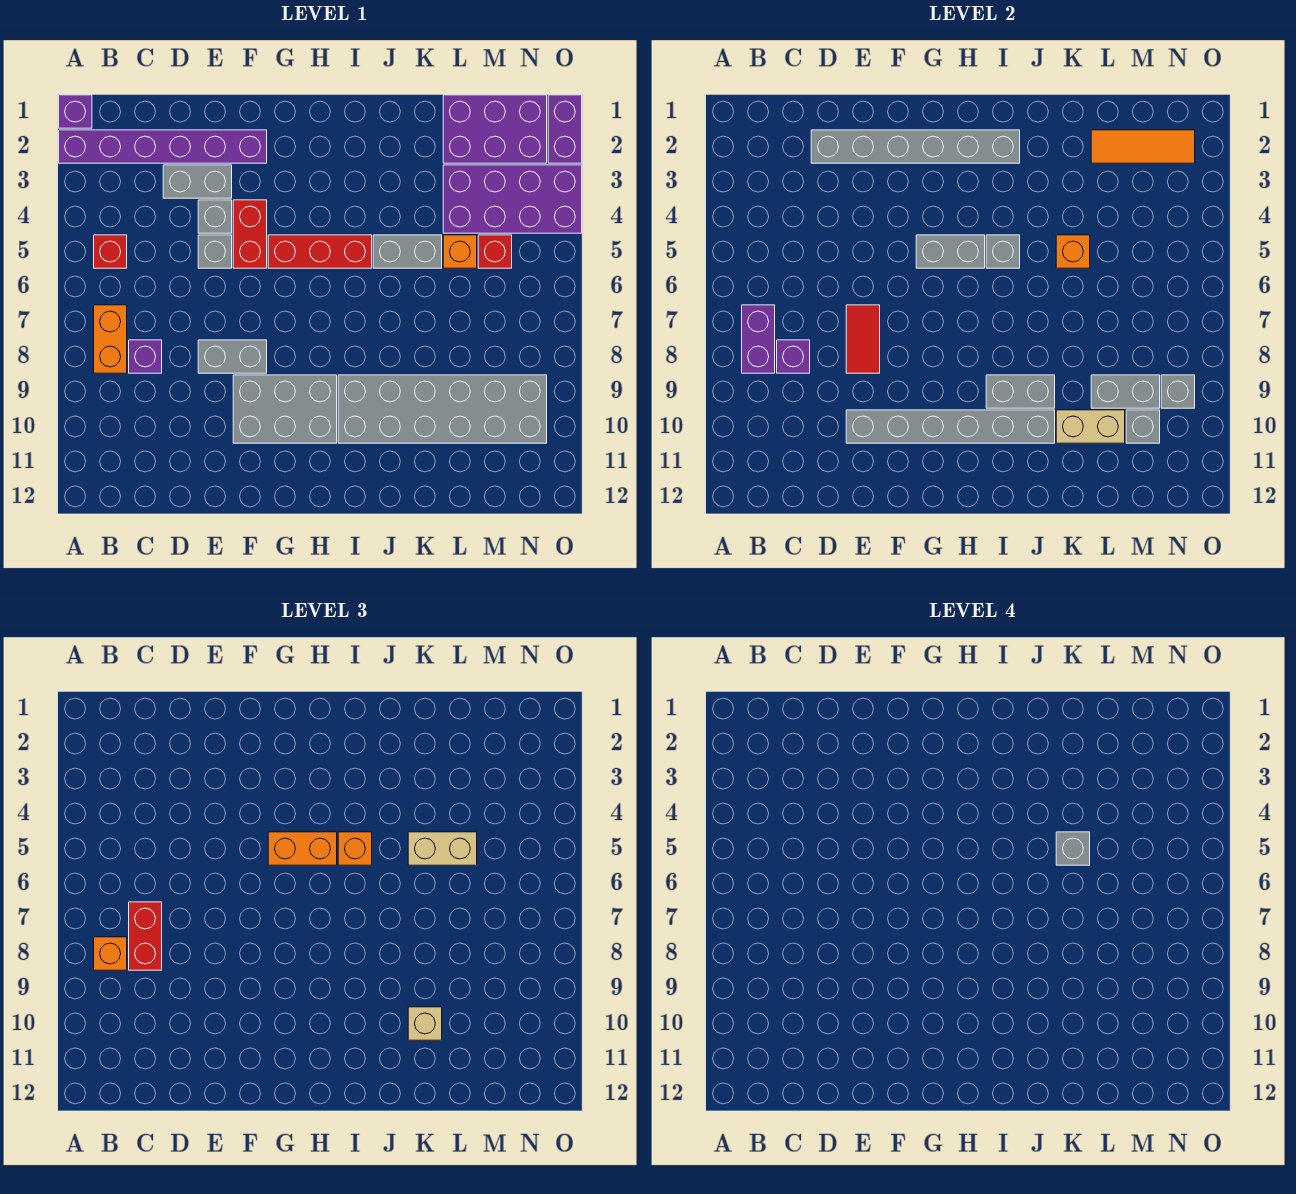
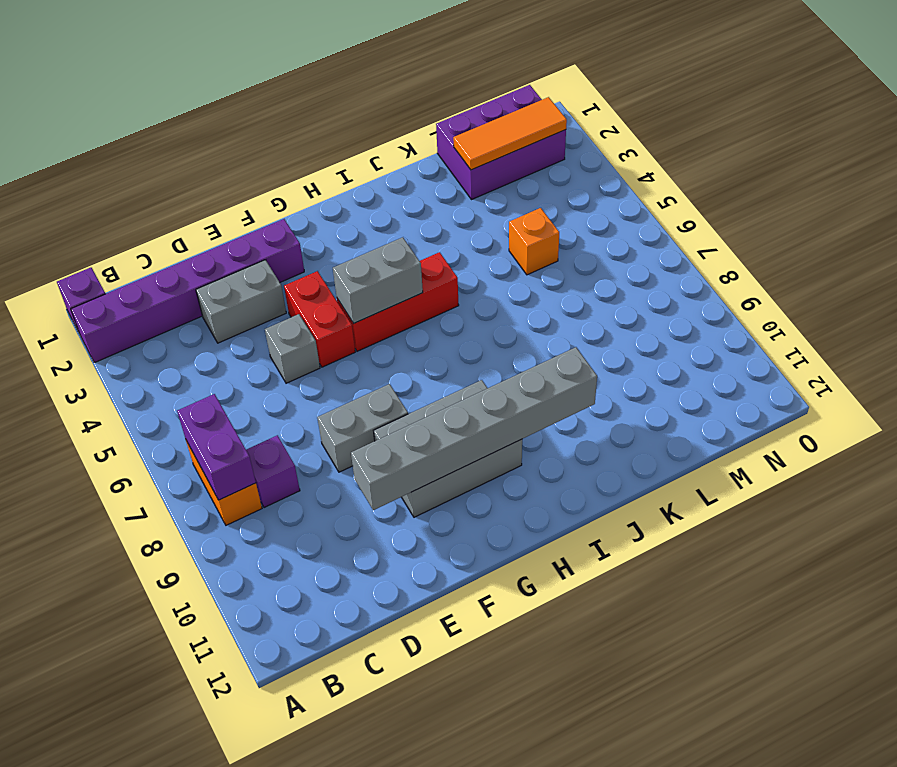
none -> red 1x1 brick [94,235,127,268]
none -> grey 1x1 brick [198,200,232,233]
none -> grey 2x6 brick [338,375,547,443]
none -> grey 1x2 brick [373,235,442,268]

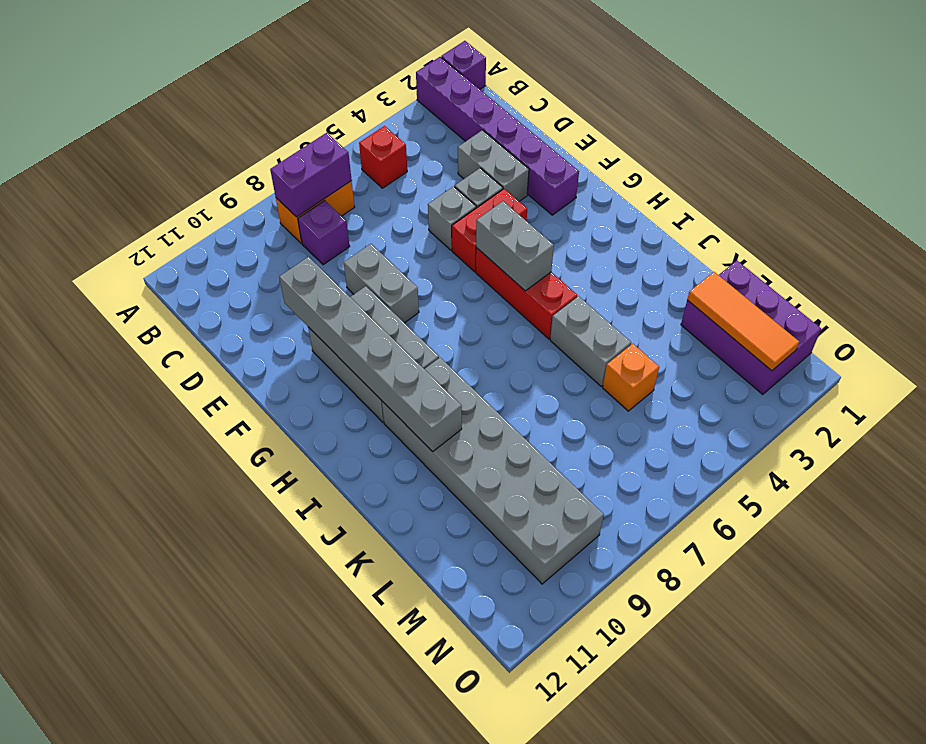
none -> purple 2x4 brick [443,165,582,233]
none -> red 1x1 brick [478,235,512,268]
none -> purple 1x2 brick [548,95,582,163]
none -> purple 1x1 brick [777,340,810,373]

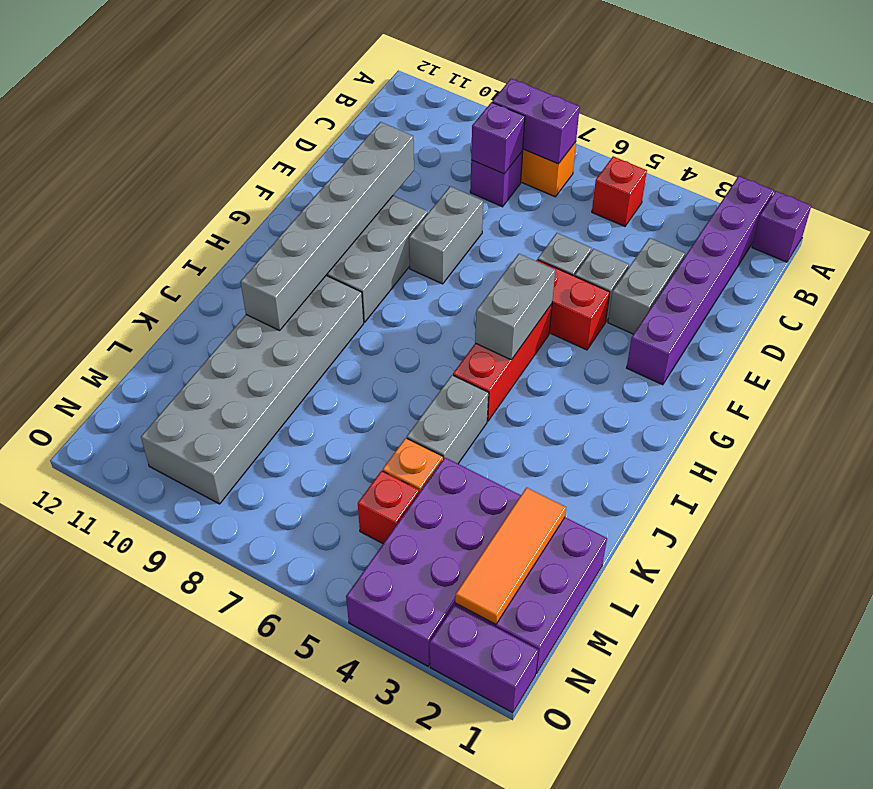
none -> grey 1x6 brick [811,130,1020,163]
none -> red 1x2 tile [846,305,880,373]
none -> grey 1x1 brick [986,235,1020,268]
none -> grey 1x2 brick [986,375,1055,408]

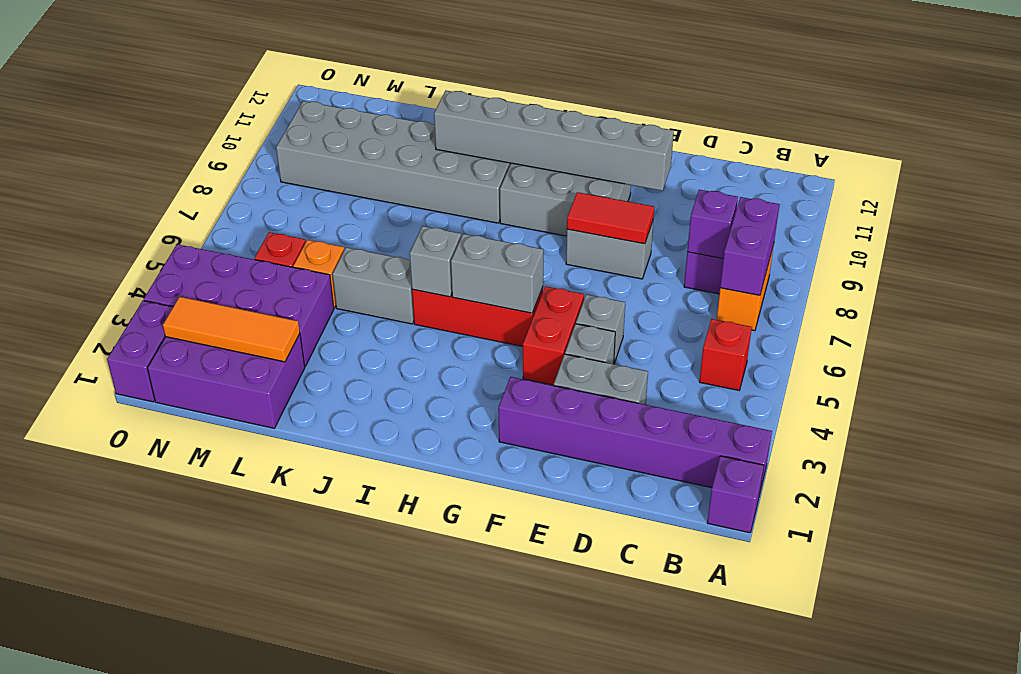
red 1x2 tile [567,192,654,244] -> red 1x2 tile turned to [846,305,880,373]
none -> grey 1x6 brick [811,130,1020,163]
none -> grey 1x2 brick [986,375,1055,408]
none -> orange 1x1 brick [1056,235,1090,268]
none -> tan 1x2 brick [1056,410,1125,443]

